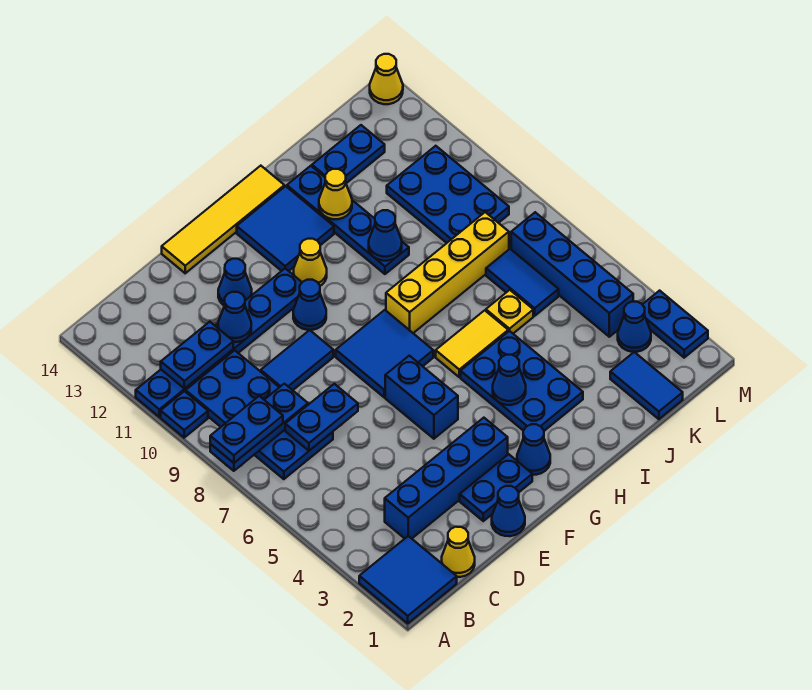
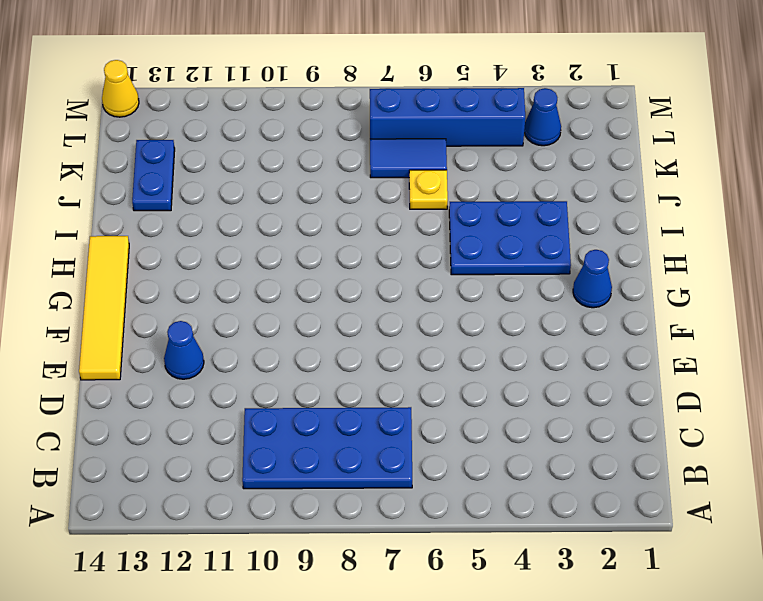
none -> blue 2x2 tile [359,536,457,623]
none -> blue 1x1 plate [161,391,208,438]
none -> blue 1x6 plate [136,269,302,417]
none -> yellow 1x1 cone [442,527,475,577]

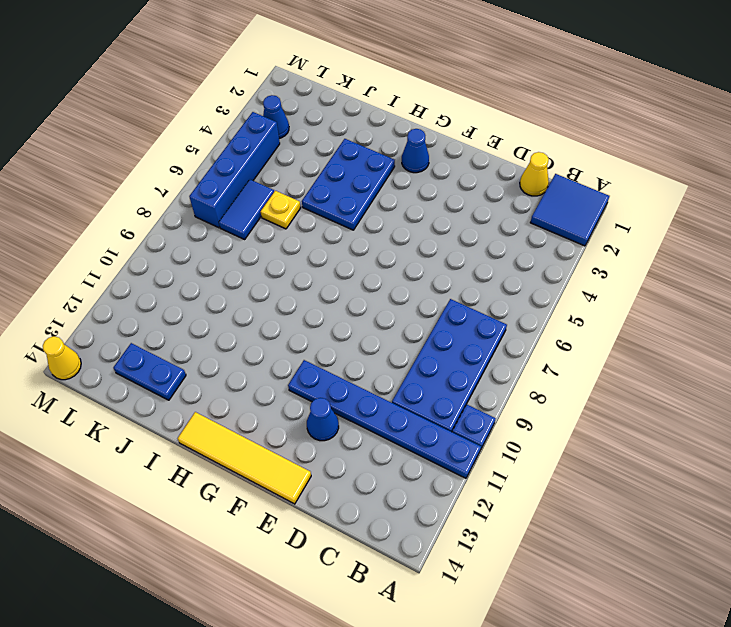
none -> blue 1x4 brick [385,418,508,538]
none -> blue 1x2 tile [261,330,333,390]
none -> blue 1x1 cone [492,486,525,536]
none -> blue 1x2 plate [460,454,532,521]

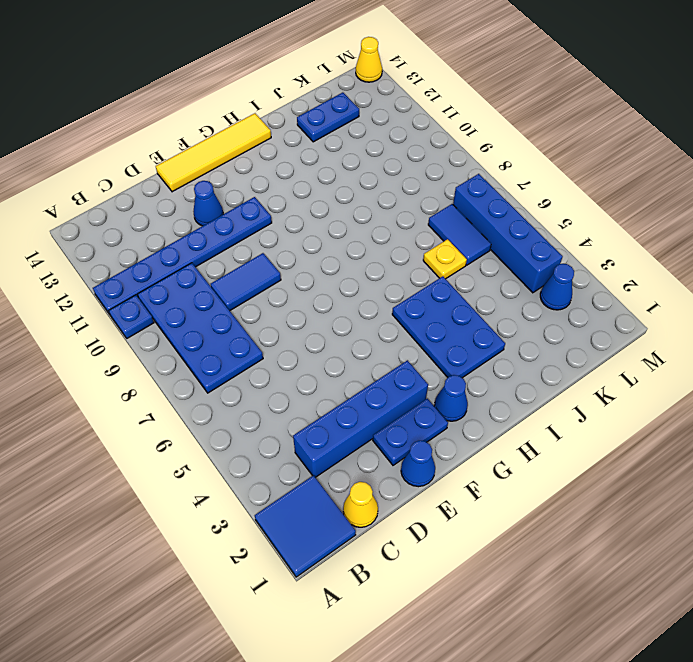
none -> blue 1x2 brick [385,356,458,439]
none -> blue 2x2 tile [336,310,433,397]
none -> blue 1x1 cone [293,280,326,330]
none -> yellow 1x1 cone [294,239,327,286]

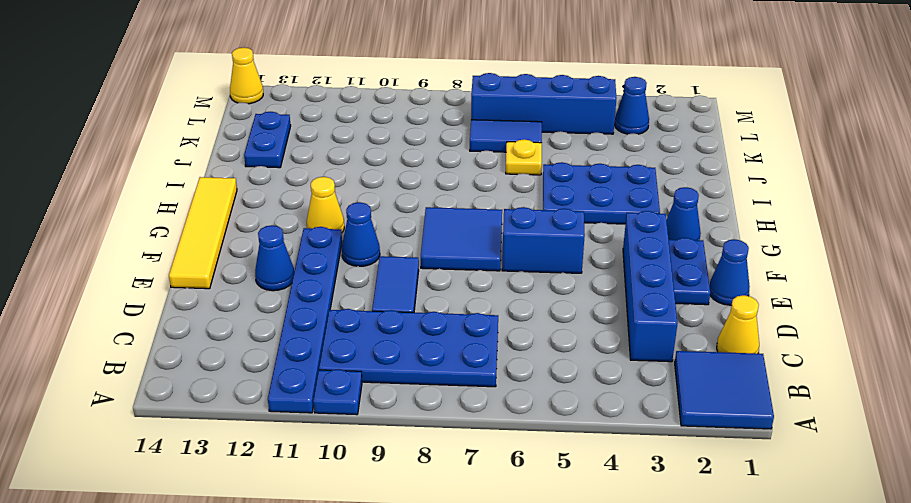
none -> blue 2x2 tile [237,186,334,271]
none -> yellow 1x2 tile [436,310,508,377]
none -> yellow 1x4 brick [386,212,509,333]
none -> blue 1x4 plate [287,166,409,274]

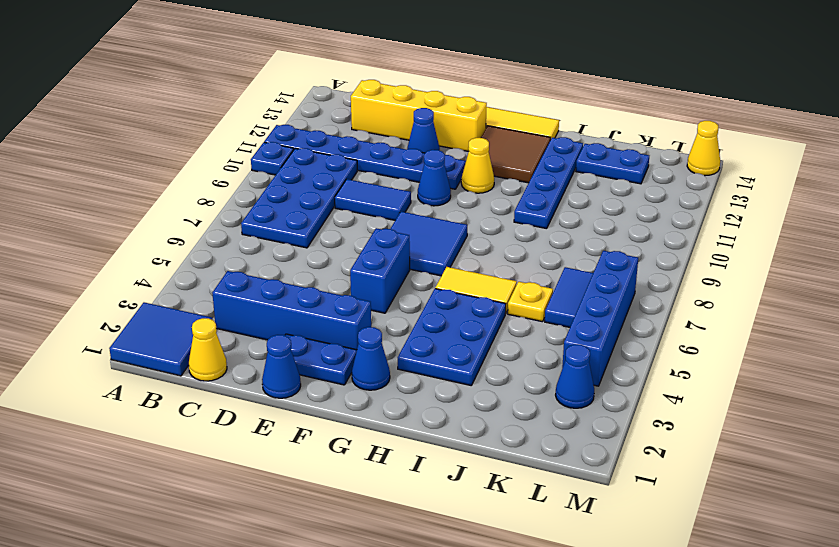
yellow 1x4 brick [351,80,487,151] -> yellow 1x4 brick moved to [386,212,509,333]
brown 2x2 tile [481,126,550,183] -> blue 2x2 tile [237,186,334,271]
none -> blue 1x2 tile [610,352,683,419]
none -> blue 2x3 plate [387,146,509,243]
none -> blue 1x2 plate [642,291,708,358]
none -> blue 1x3 plate [210,384,308,471]

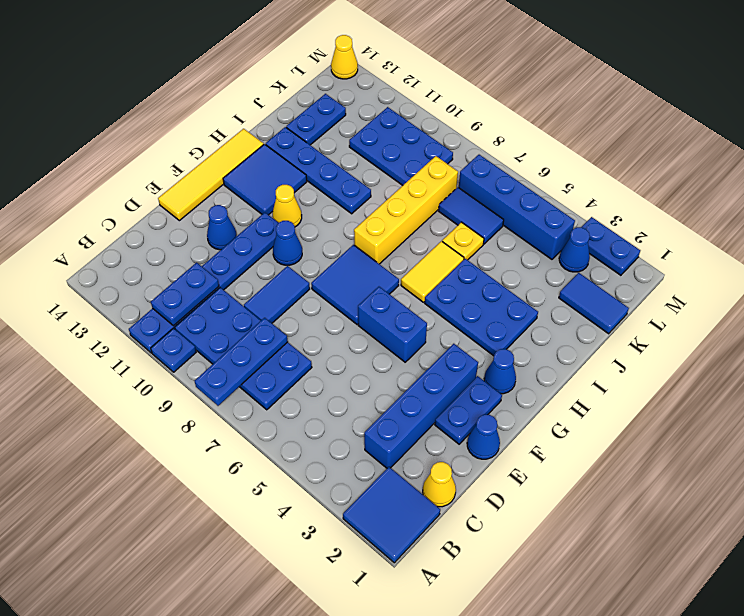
none -> blue 1x2 plate [285,384,358,451]
none -> blue 1x1 cone [218,292,251,342]
none -> blue 1x1 cone [493,355,526,405]
none -> blue 1x1 cone [369,210,402,261]

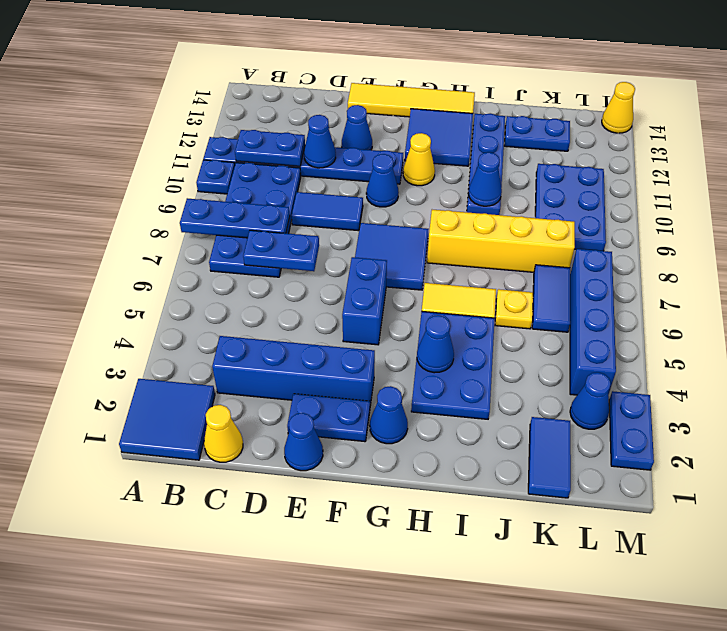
none -> yellow 1x1 cone [319,169,352,219]
none -> blue 1x2 plate [210,396,283,463]

